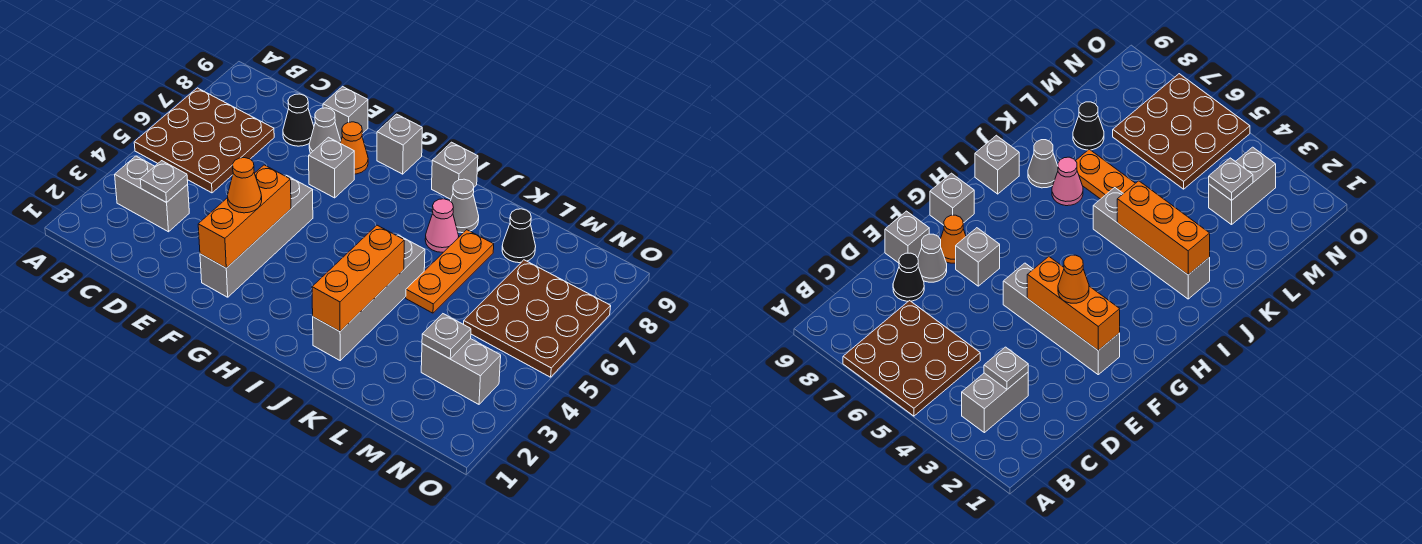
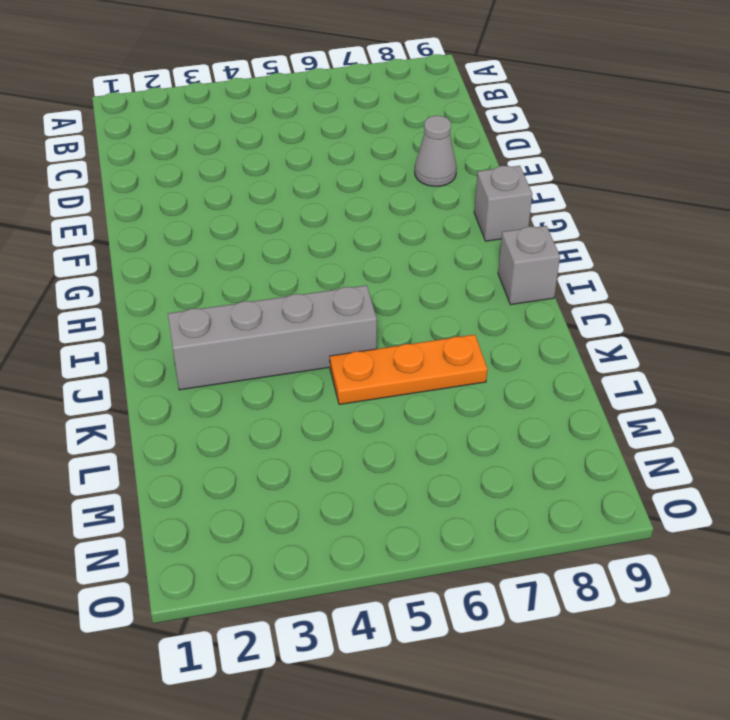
none -> brown 3x3 plate [134,88,274,193]
none -> grey 1x2 brick [115,156,189,232]
none -> black 1x1 cone [283,94,314,146]

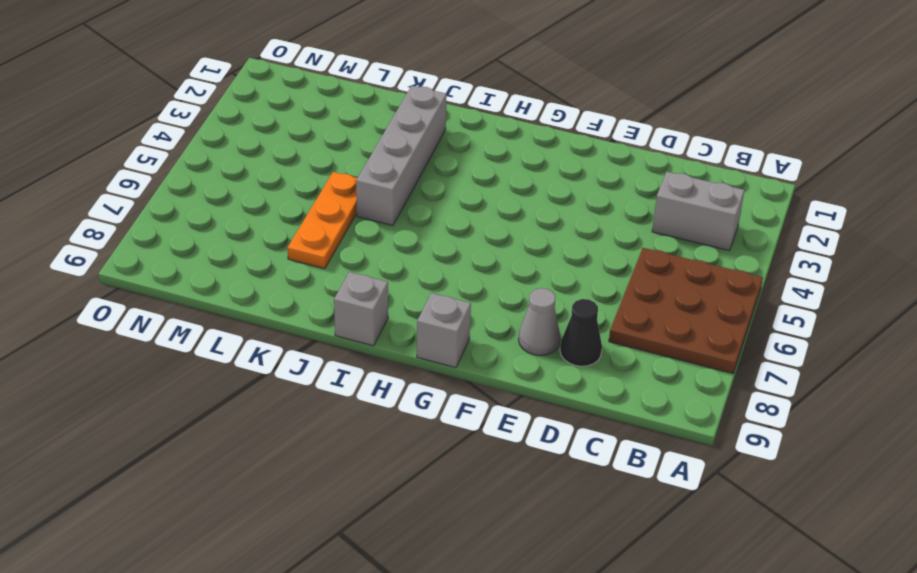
none -> grey 1x1 brick [323,87,368,141]
none -> grey 1x4 brick [200,175,313,297]
none -> grey 1x1 brick [309,137,354,198]

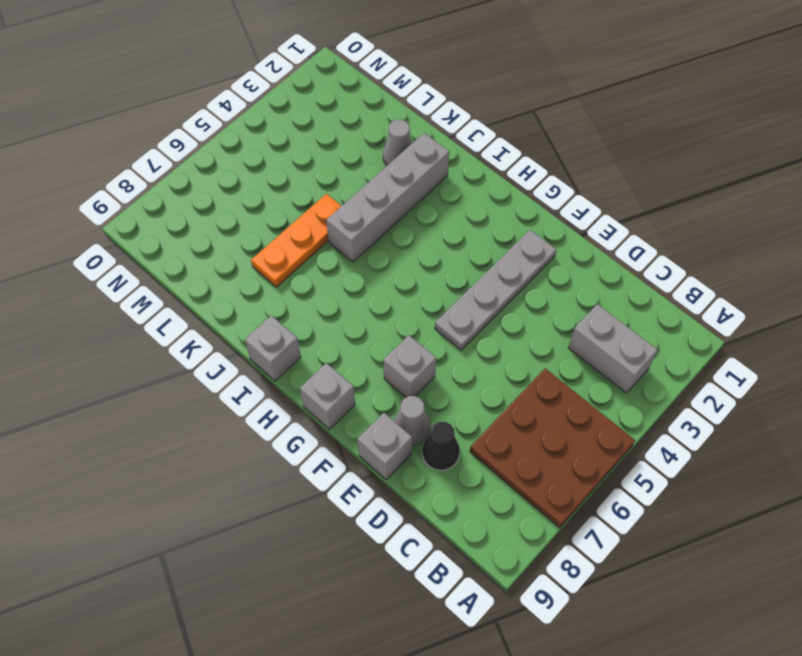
grey 1x4 plate [435,230,557,350] -> grey 1x4 brick [200,175,313,297]
grey 1x1 cone [383,120,412,165] -> grey 1x1 cone moved to [450,179,479,233]
none -> orange 1x1 cone [340,122,368,174]
none -> pink 1x1 cone [425,199,459,252]
none -> black 1x1 cone [502,209,536,263]

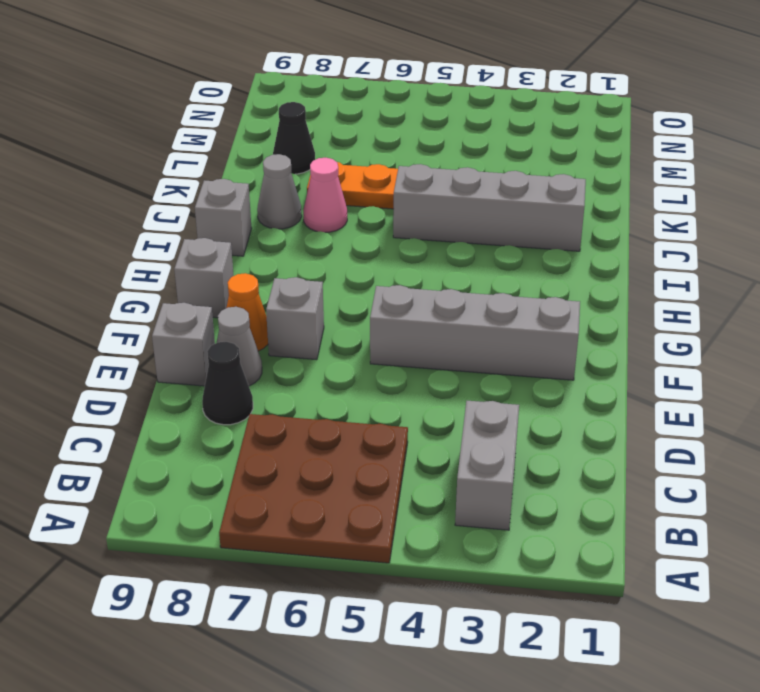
none -> grey 1x2 brick [421,339,501,404]
none -> brown 3x3 plate [464,260,611,377]
none -> grey 1x1 plate [140,161,188,203]

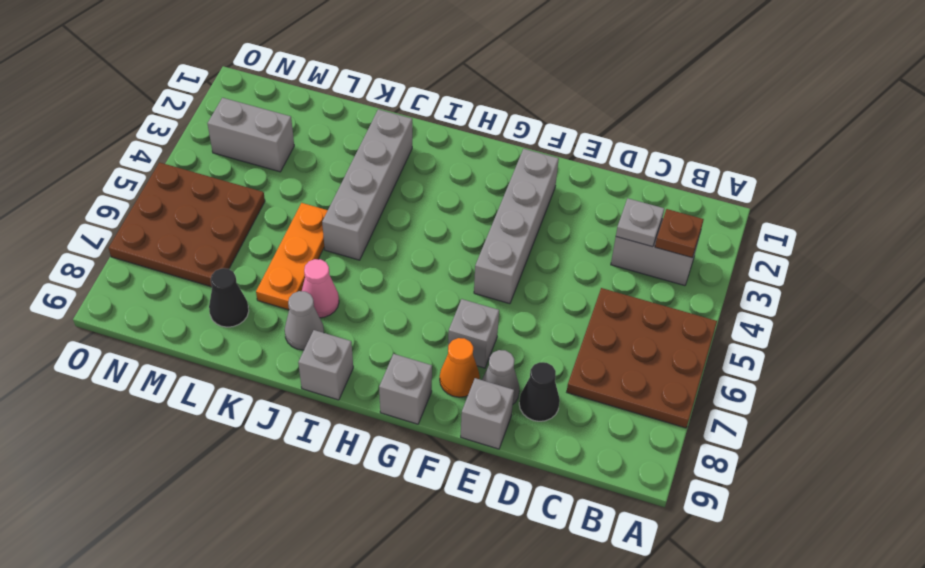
brown 1x1 plate [655,209,704,258] -> none
none -> orange 1x3 brick [198,165,291,268]
none -> orange 1x3 brick [312,225,404,331]
none -> grey 1x1 plate [422,314,471,359]

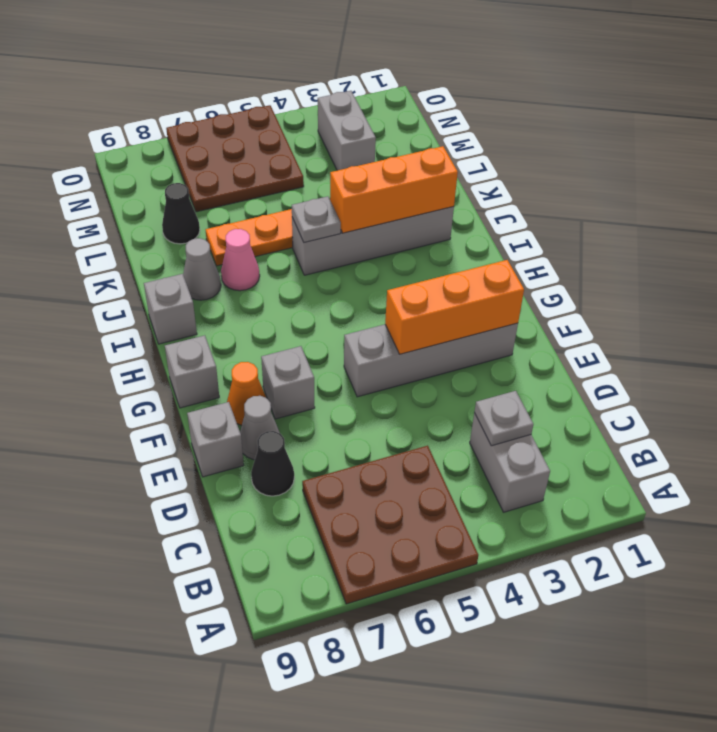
grey 1x1 plate [292,196,341,243] -> grey 1x1 plate moved to [422,314,471,359]
none -> orange 1x1 cone [228,158,262,213]

